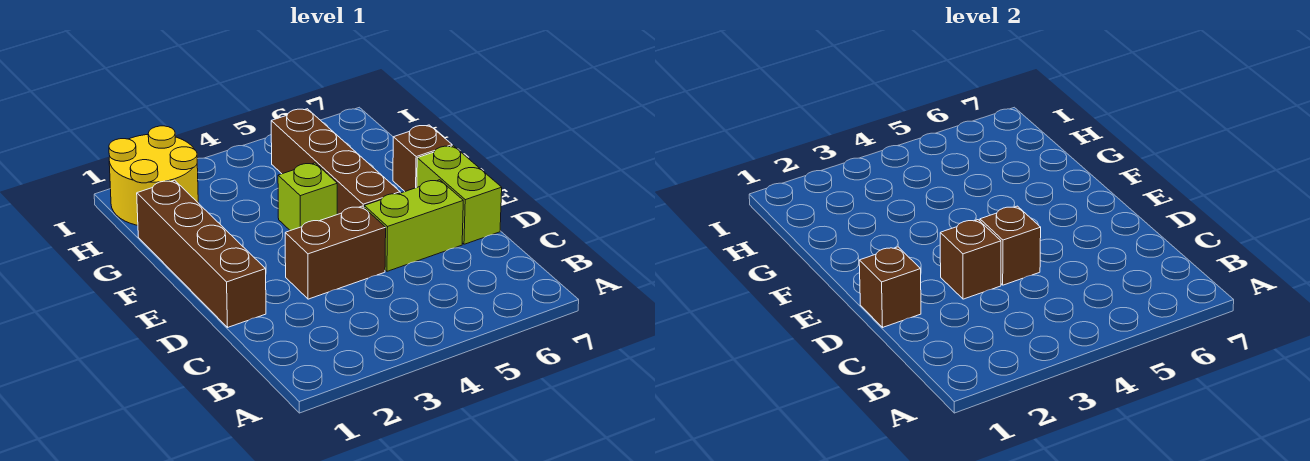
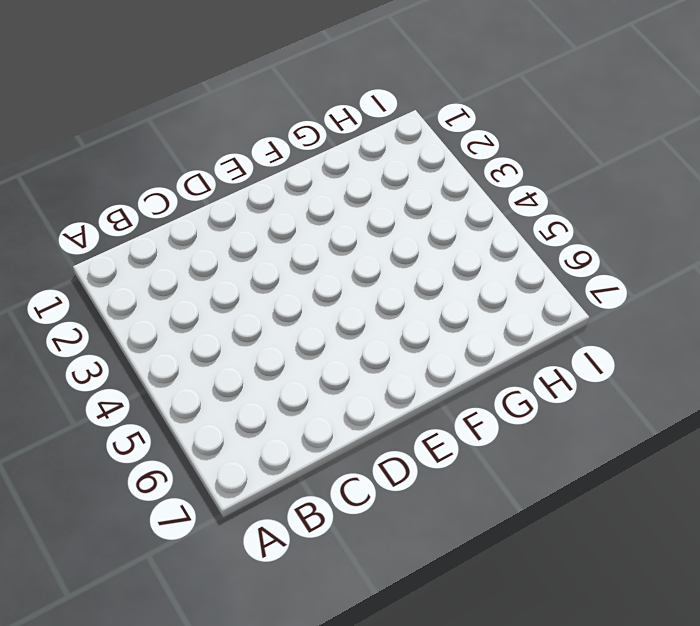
none -> brown 1x4 brick [137,180,266,327]
none -> brown 1x2 brick [285,206,386,299]

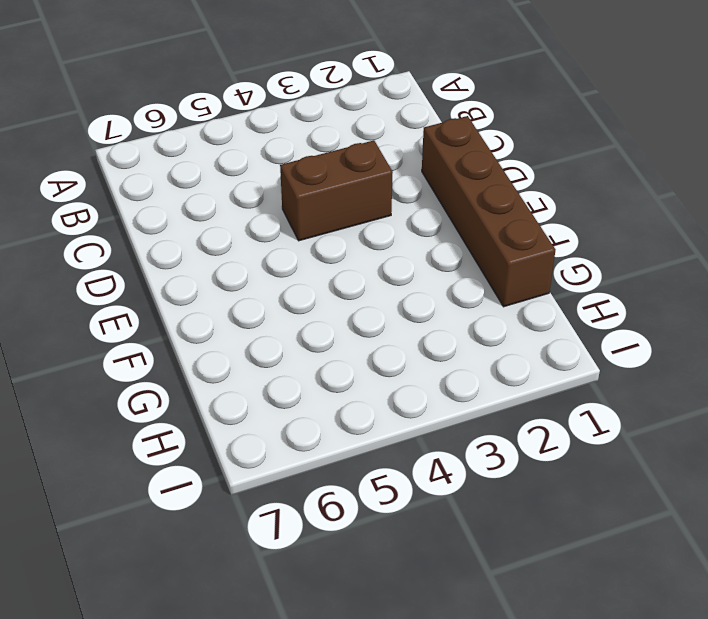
none -> lime 1x2 brick [364,180,463,271]
none -> lime 1x2 brick [417,146,502,244]

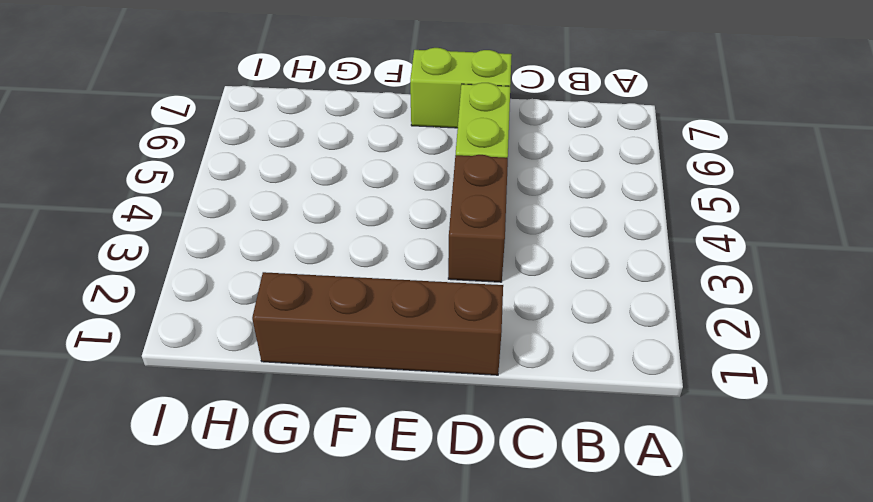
none -> brown 1x4 brick [271,109,400,214]
none -> lime 1x1 brick [278,163,337,231]

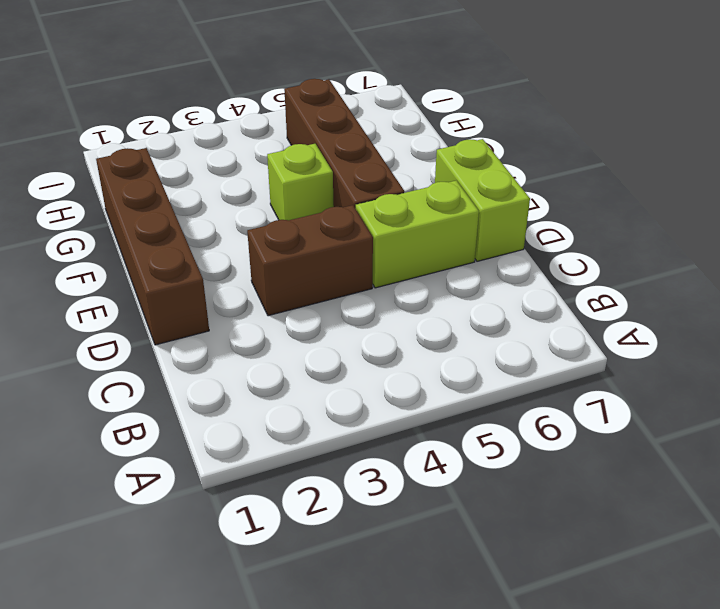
none -> brown 1x1 brick [393,125,452,191]
none -> yellow 2x2 round brick [109,126,198,225]

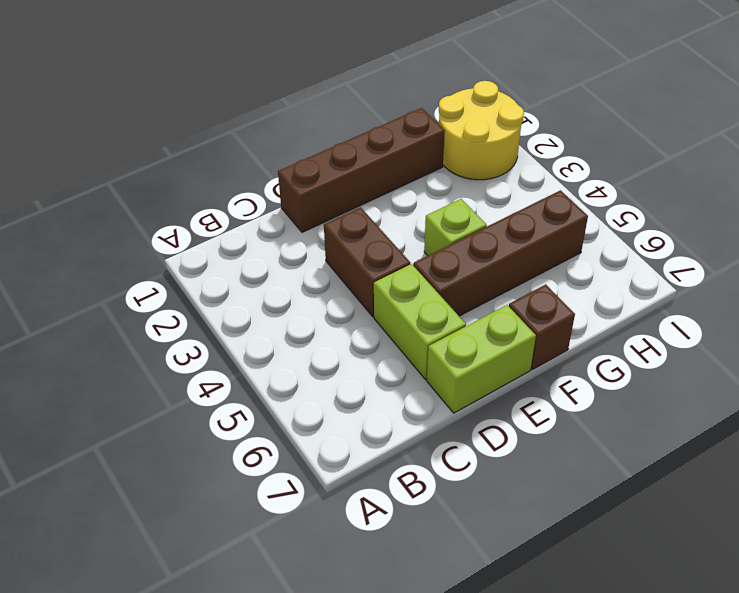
none -> brown 1x1 brick [859,247,921,327]
none -> brown 1x1 brick [940,220,1001,299]

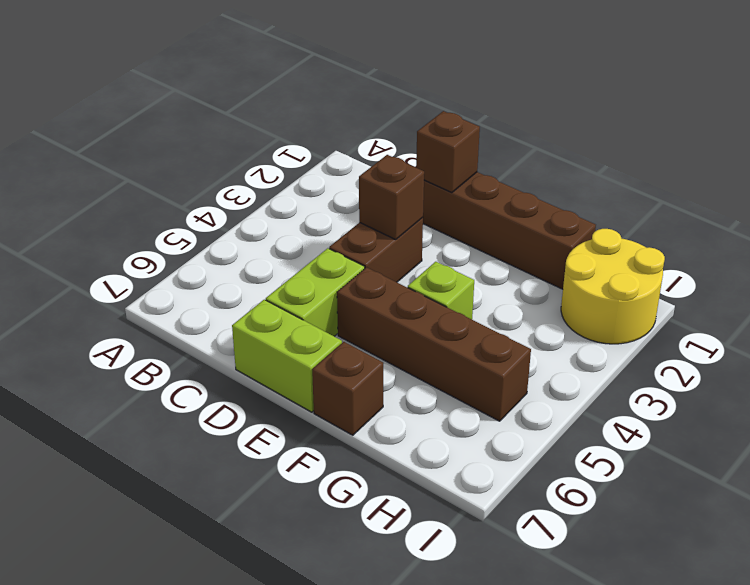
none -> brown 1x1 brick [980,206,1041,285]

